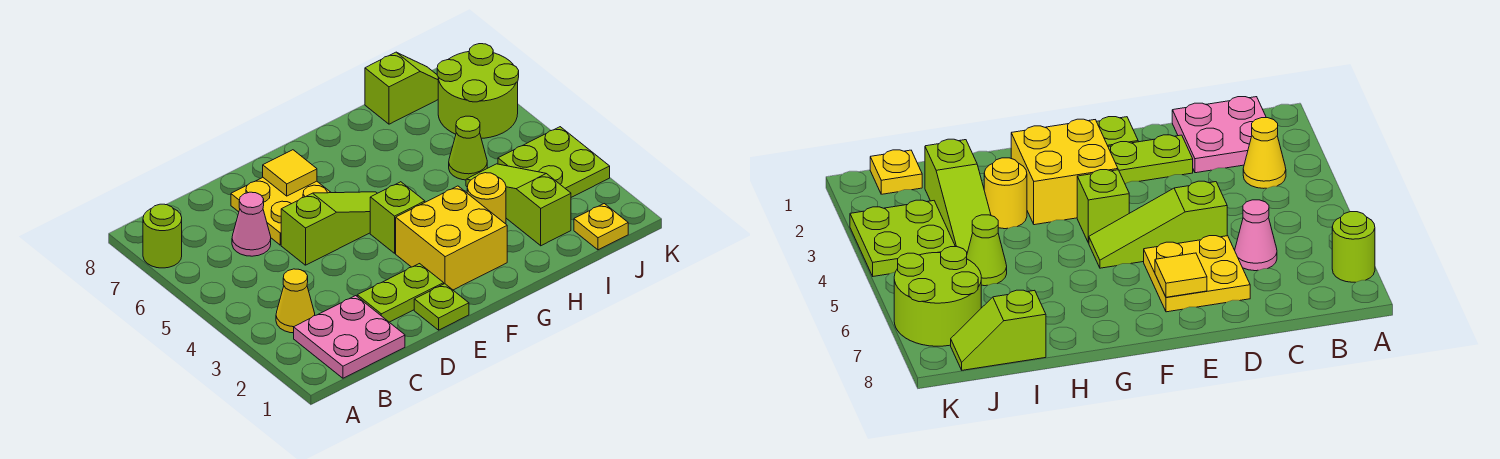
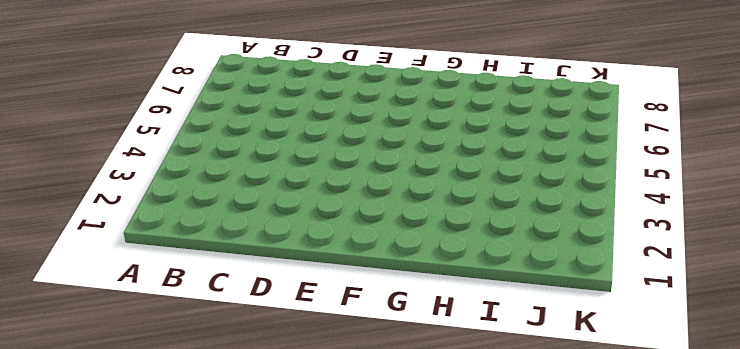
none -> lime 1x1 round brick [143,204,182,268]
none -> pink 2x2 plate [294,296,405,378]
none -> yellow 1x1 cone [276,269,315,333]

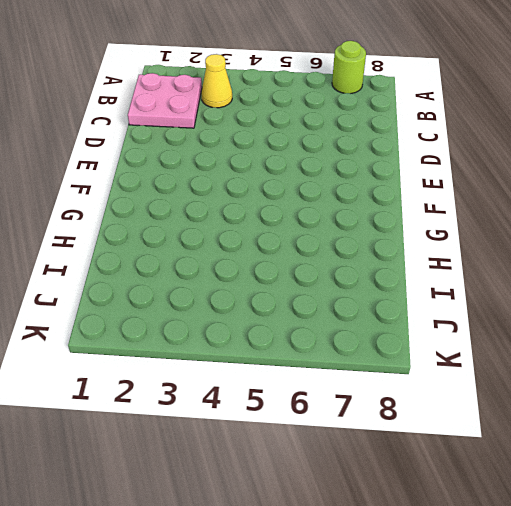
none -> pink 1x1 cone [232,192,271,256]
none -> lime 1x2 plate [357,264,444,322]
none -> lime 1x3 slope [281,192,377,265]

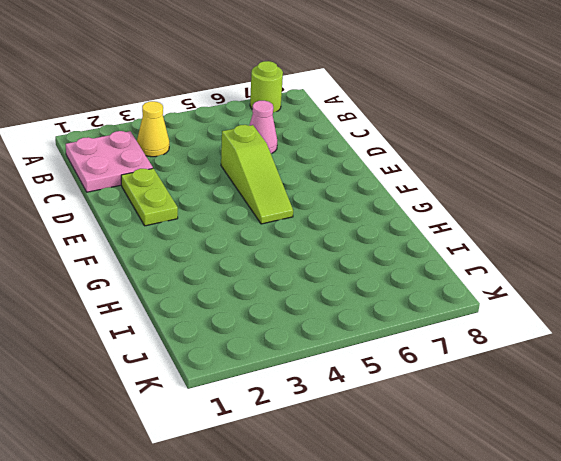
none -> yellow 2x2 plate [231,178,331,245]
none -> lime 1x1 plate [414,284,469,330]
none -> yellow 2x2 brick [396,186,507,290]

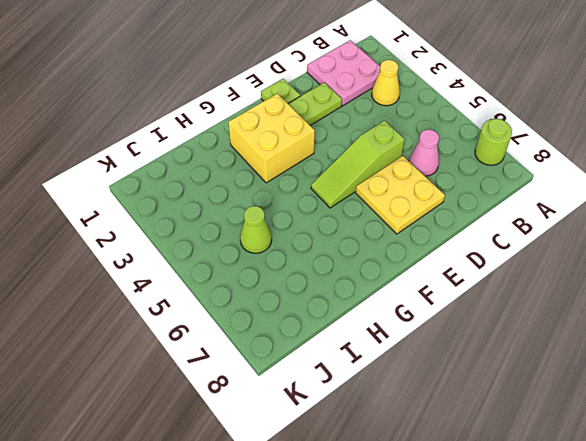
none -> lime 1x1 brick [370,182,425,253]
none -> yellow 1x1 round brick [467,173,506,224]
none -> lime 1x3 slope [466,164,571,246]

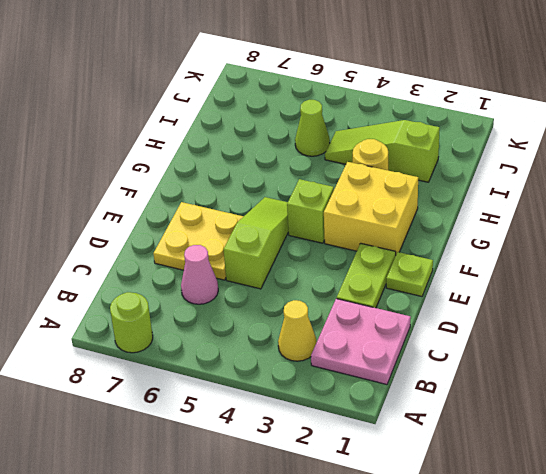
none -> lime 1x2 slope [365,52,438,124]
none -> yellow 1x1 plate [574,204,628,250]
none -> lime 2x2 plate [498,127,610,197]

